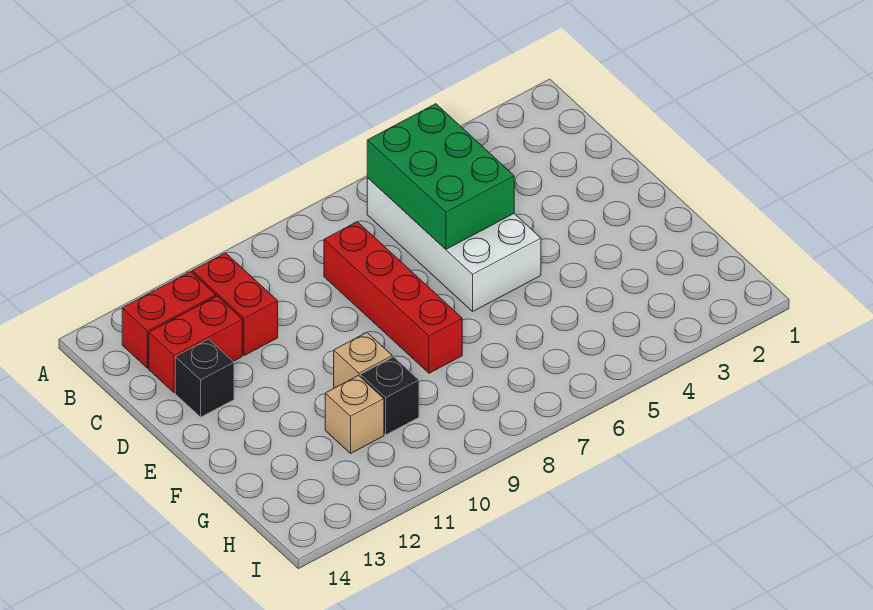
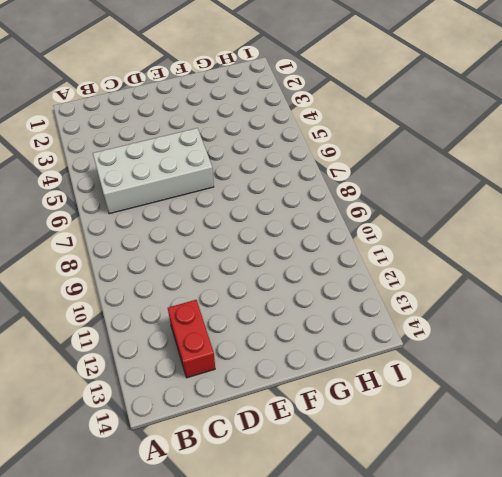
none -> red 1x2 brick [192,253,278,356]
none -> red 1x2 brick [122,272,216,368]

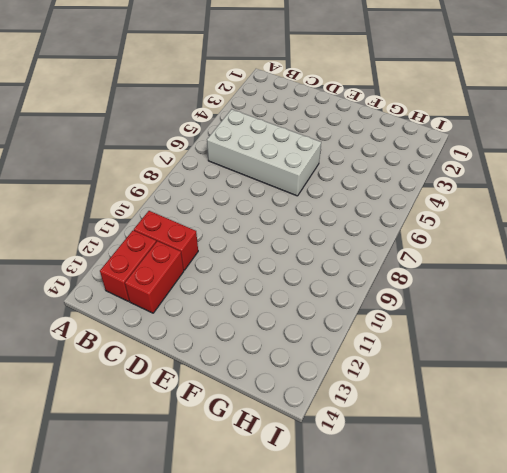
none -> red 1x4 brick [324,222,462,373]
none -> black 1x1 brick [175,339,234,417]

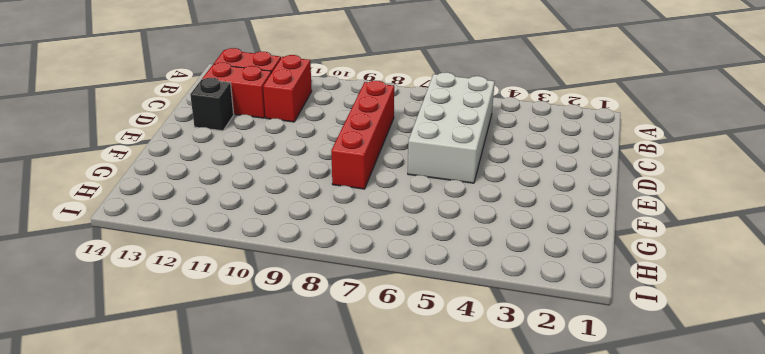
none -> tan 1x1 brick [334,333,392,388]
none -> black 1x1 brick [360,357,419,435]

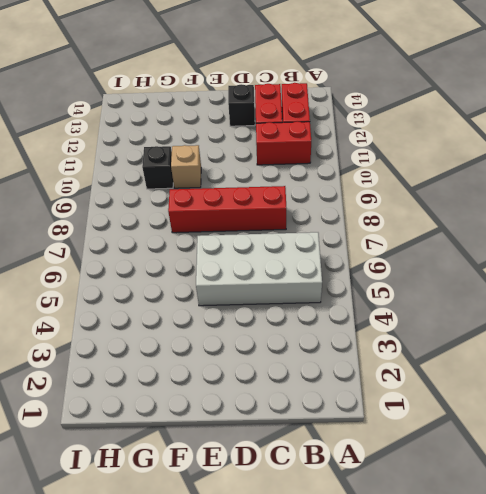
none -> tan 1x1 brick [325,376,384,453]
none -> green 2x3 brick [367,104,514,249]

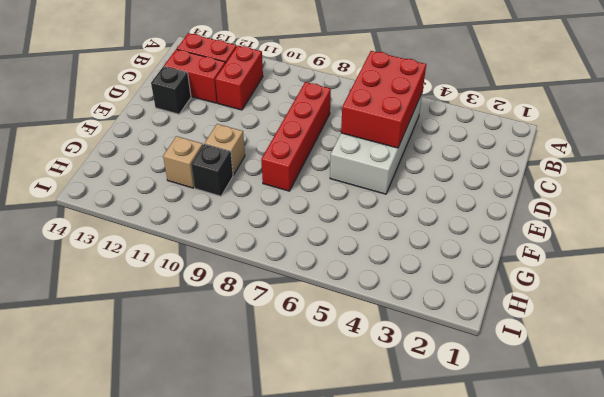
red 2x3 brick [341,51,426,148] -> green 2x3 brick [367,104,514,249]

